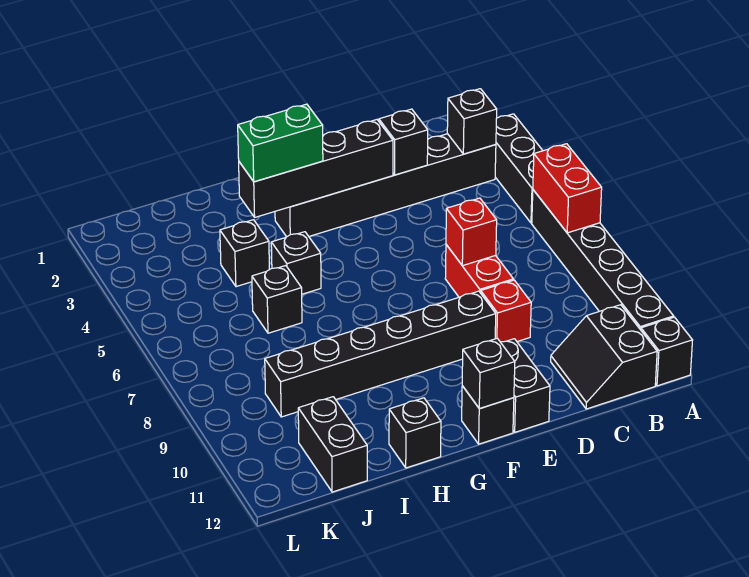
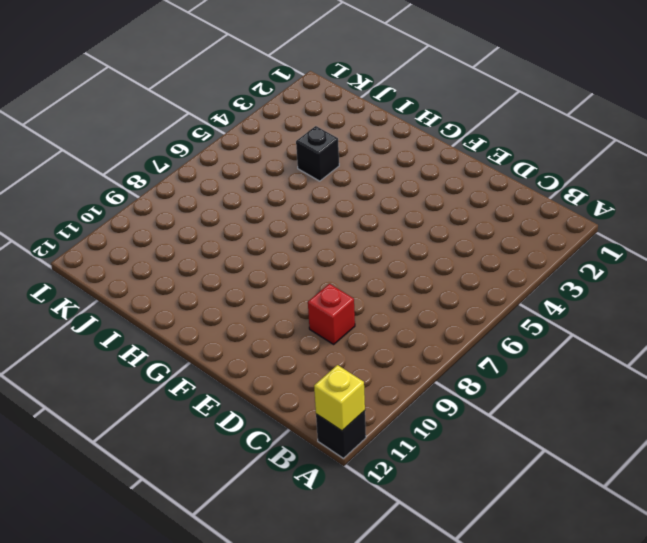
yellow 1x1 brick [314,365,365,431] -> none
none -> black 1x3 brick [495,114,543,223]
none -> black 1x6 brick [532,190,674,330]
none -> black 1x6 brick [275,134,496,237]

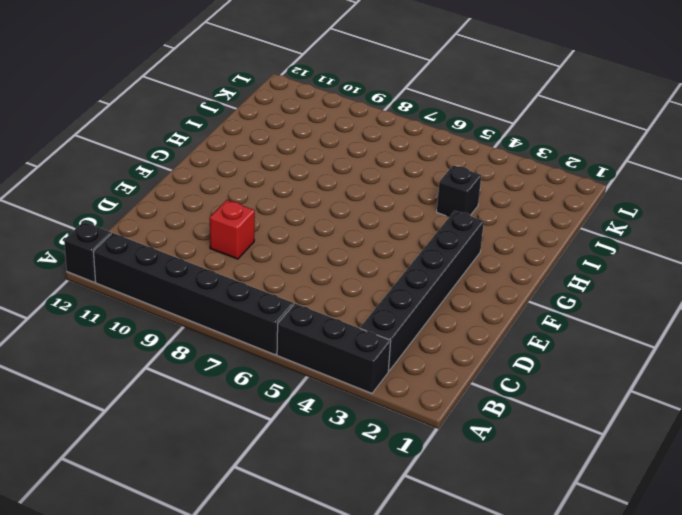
none -> black 2x2 slope [551,305,657,409]
none -> red 1x2 brick [445,245,513,297]
none -> black 1x6 brick [265,291,496,417]

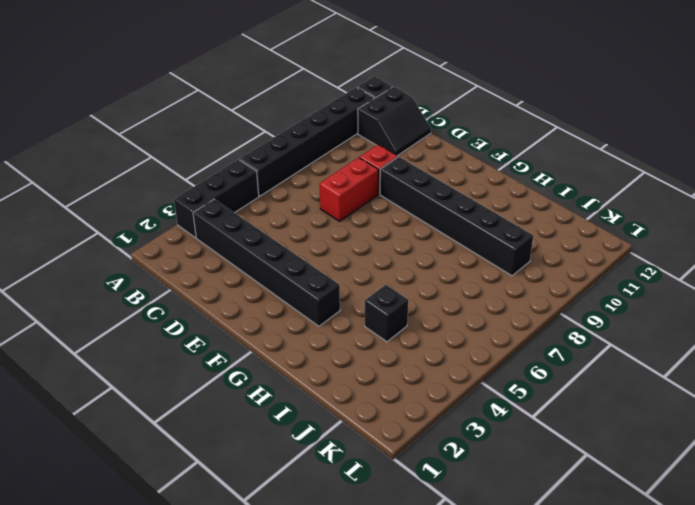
none -> black 1x2 brick [501,339,550,432]
none -> black 1x1 brick [462,386,514,444]
none -> black 1x1 brick [271,232,321,294]

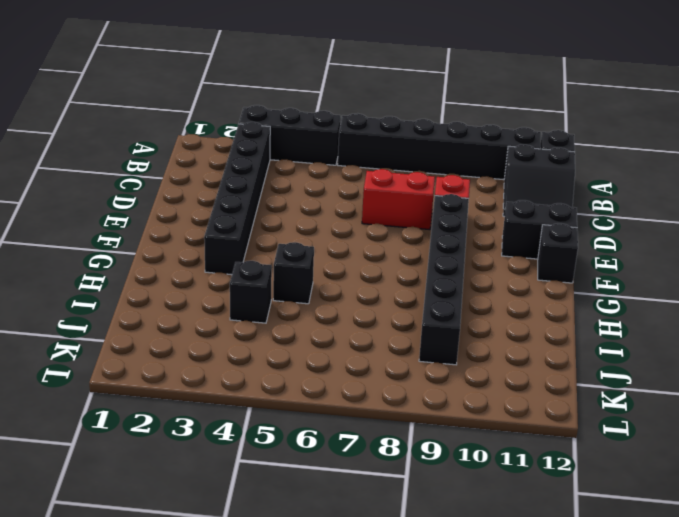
none -> black 1x1 brick [389,398,441,468]
none -> black 1x1 brick [252,266,302,333]
none -> black 1x2 brick [298,397,367,492]

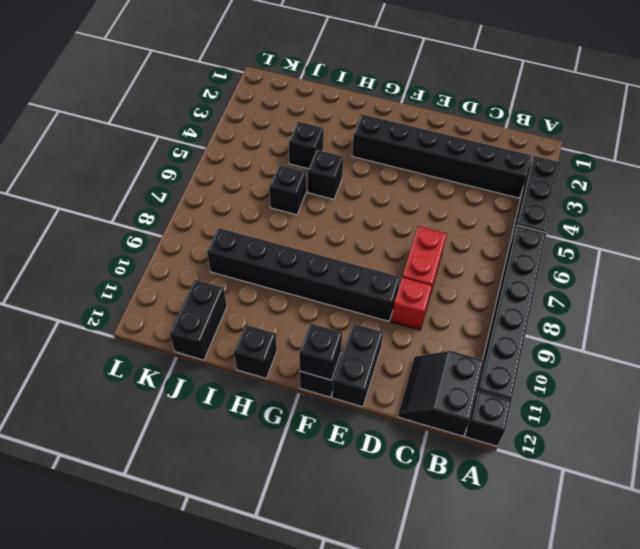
none -> red 1x2 brick [533,144,602,233]
none -> black 1x1 brick [447,89,497,154]
none -> black 1x1 brick [379,109,428,175]

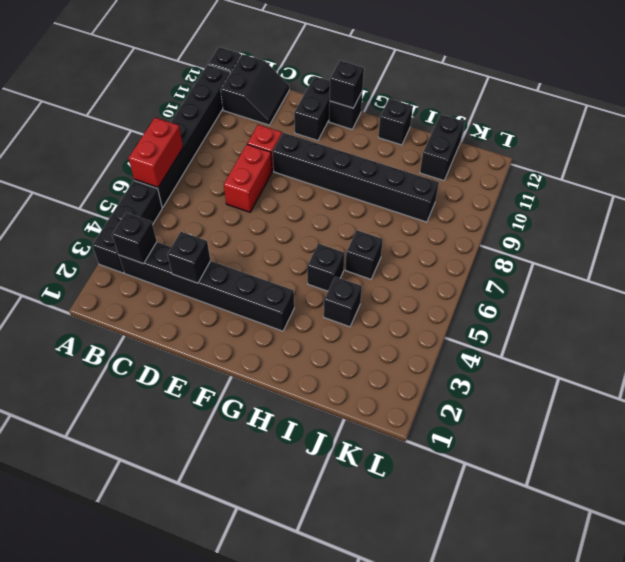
none -> red 1x1 brick [446,198,497,266]
none -> black 1x4 brick [239,120,393,217]
none -> green 1x2 brick [238,104,323,182]

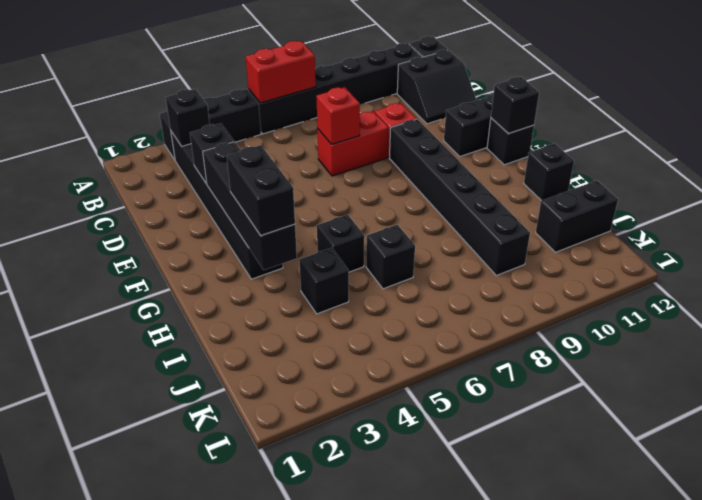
black 1x2 brick [227,145,295,236] -> green 1x2 brick [238,104,323,182]

